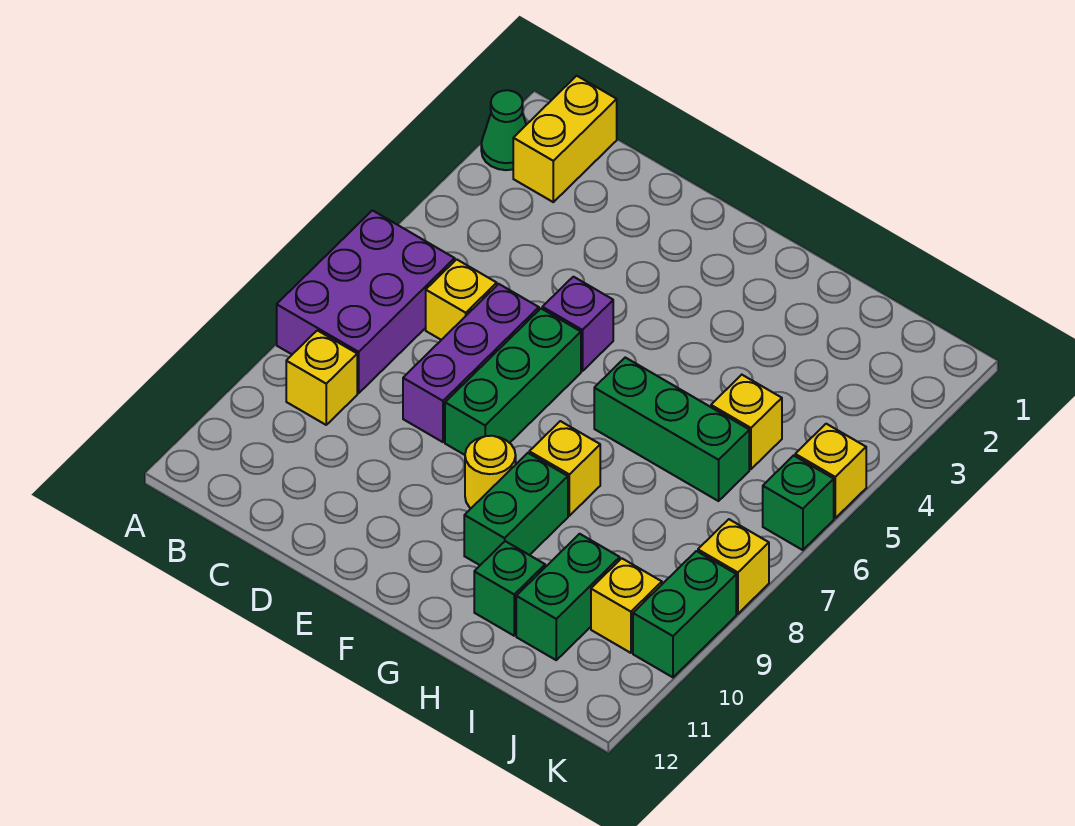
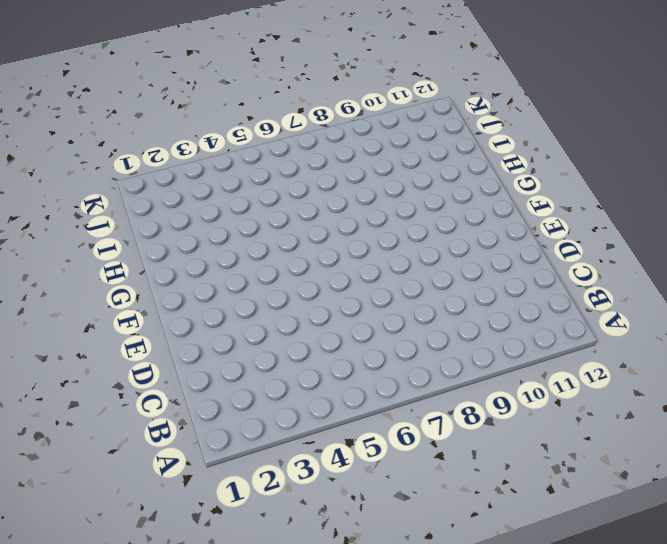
none -> green 1x1 cone [481,90,526,170]
none -> purple 2x3 brick [277,210,455,393]
none -> yellow 1x2 brick [513,76,617,202]

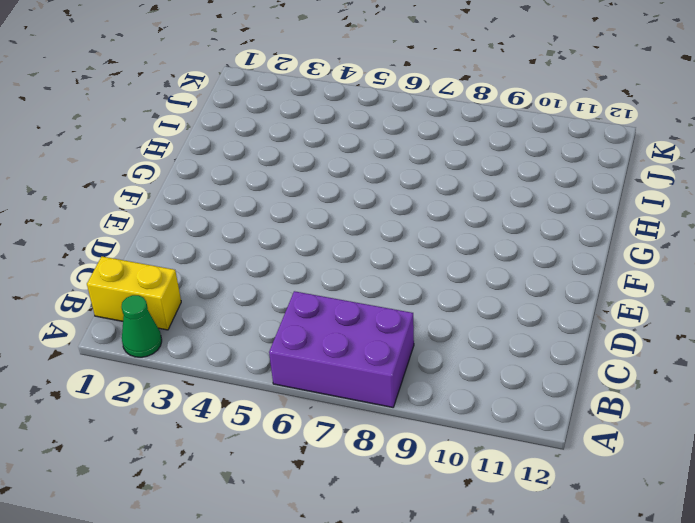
none -> yellow 1x1 brick [286,330,357,425]
none -> yellow 1x1 brick [426,259,497,340]
none -> purple 1x3 brick [403,284,539,442]

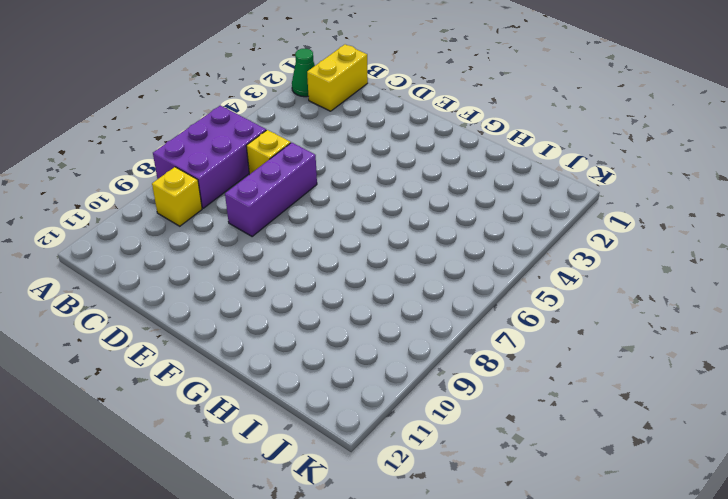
none -> purple 1x1 brick [542,277,613,371]
none -> green 1x3 brick [445,309,581,455]
none -> yellow 1x1 round brick [465,436,516,508]

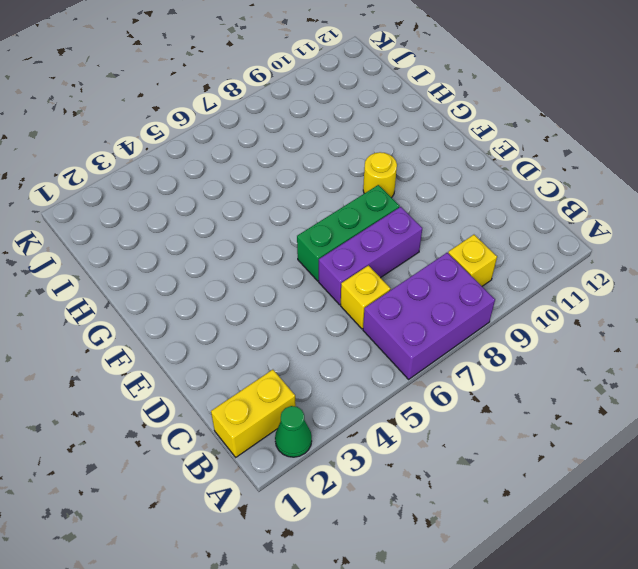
none -> purple 1x1 brick [542,277,613,371]
none -> green 1x3 brick [594,358,749,501]
none -> yellow 1x1 brick [529,421,600,516]

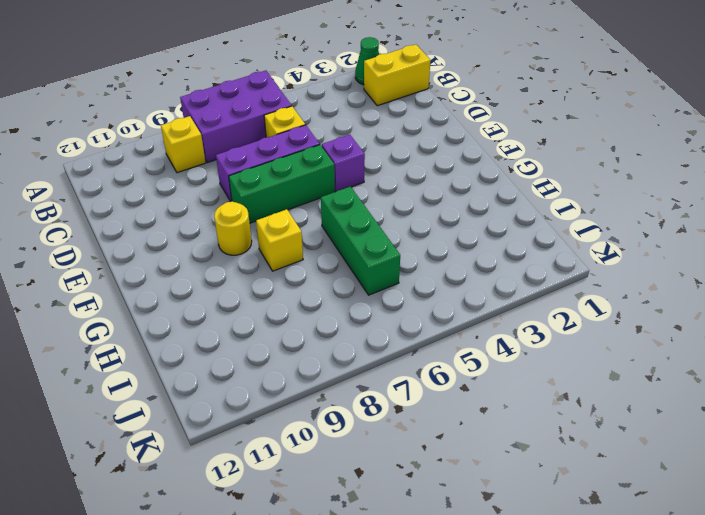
none -> green 1x2 brick [464,453,568,565]
none -> green 1x1 brick [474,541,545,636]
none -> yellow 1x1 brick [711,375,782,469]

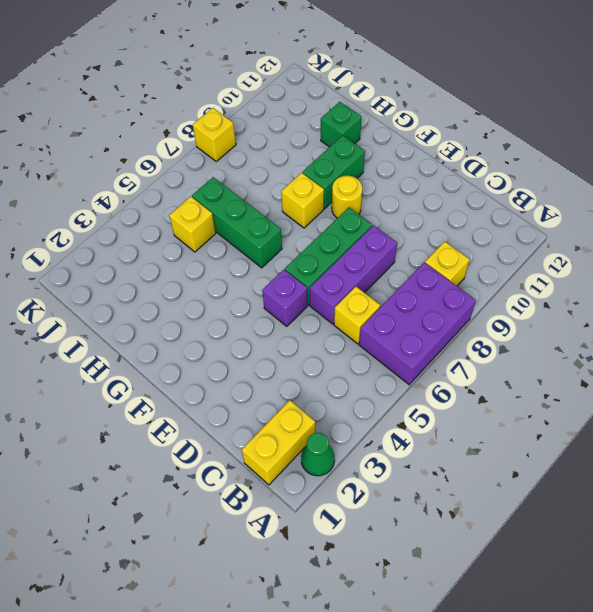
none -> green 1x2 brick [516,534,620,660]
none -> yellow 1x1 brick [591,558,662,653]
none -> yellow 1x1 brick [795,424,866,518]

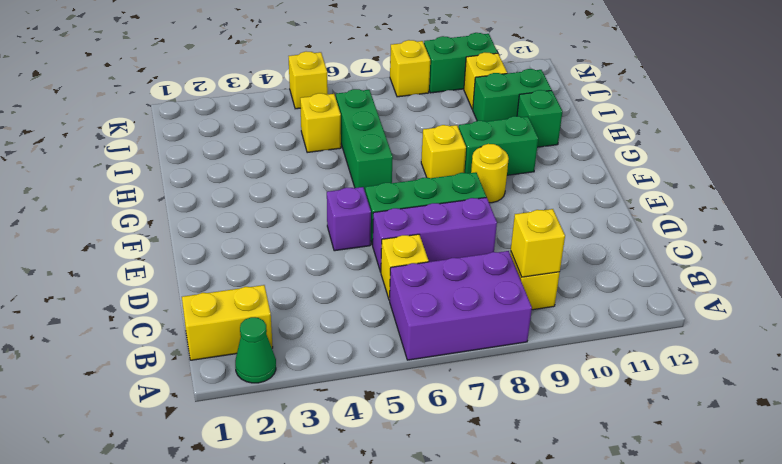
yellow 1x1 brick [511,209,565,277] -> none
none -> green 1x1 brick [763,455,834,550]

